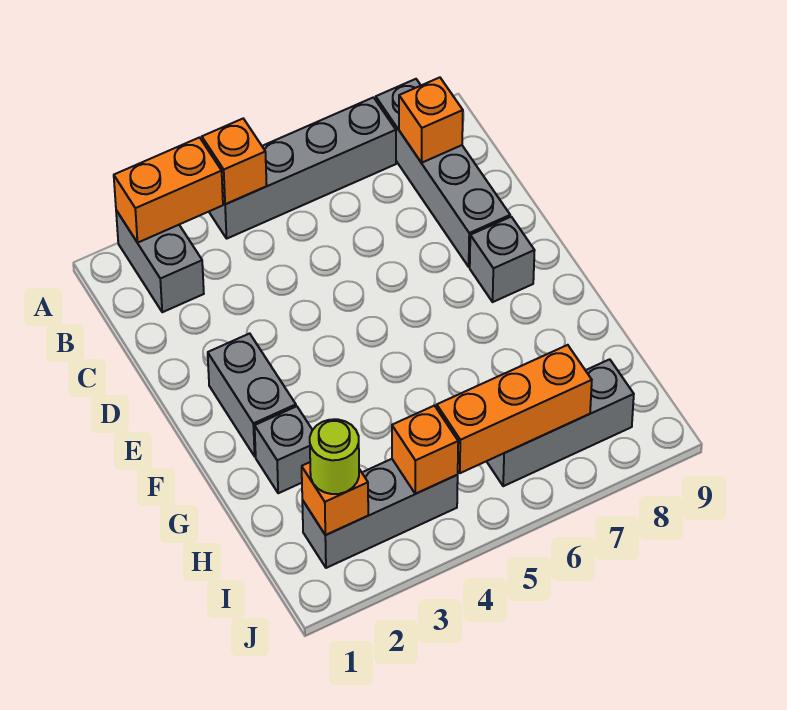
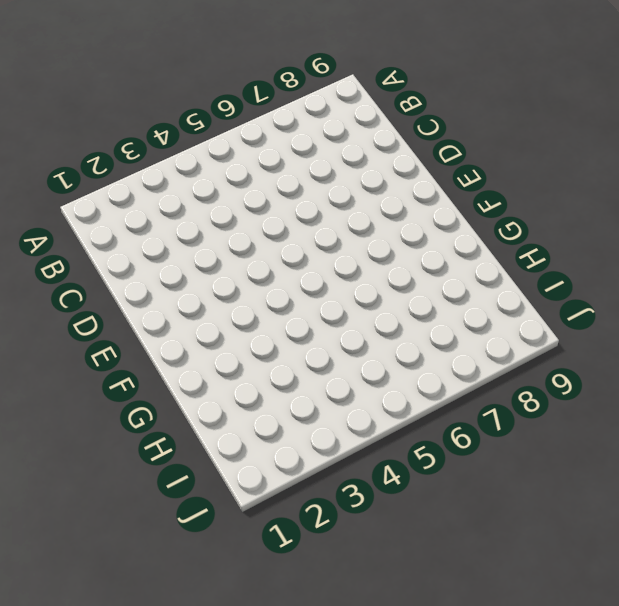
none -> grey 1x2 brick [116,210,204,312]
none -> grey 1x4 brick [209,97,396,238]
none -> grey 1x4 brick [376,79,510,267]

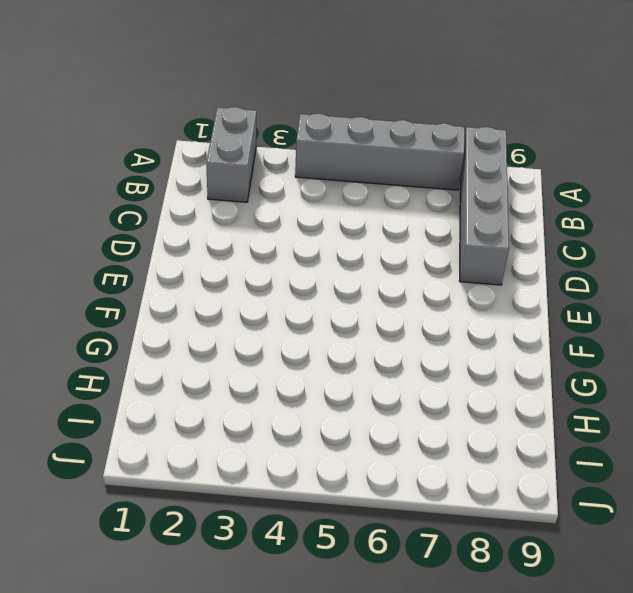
none -> grey 1x2 brick [208,333,296,456]
none -> grey 1x1 brick [470,217,535,302]
none -> grey 1x1 brick [255,406,312,493]

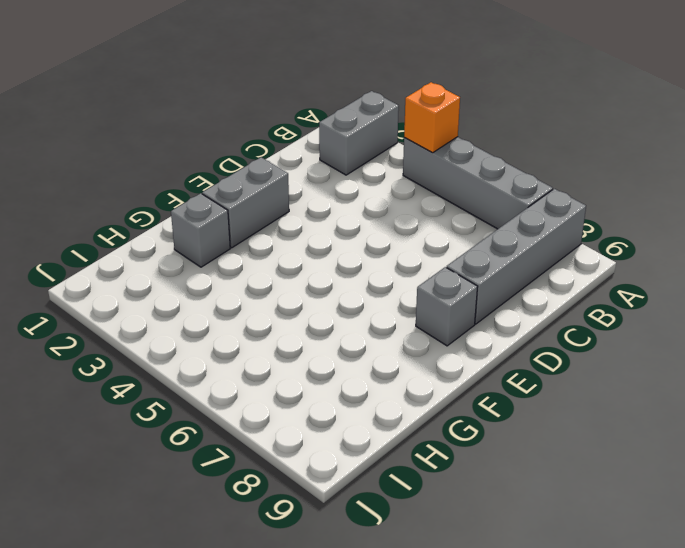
none -> grey 1x3 brick [302,459,458,568]
none -> grey 1x3 brick [487,359,634,486]
none -> orange 1x2 brick [114,138,223,243]

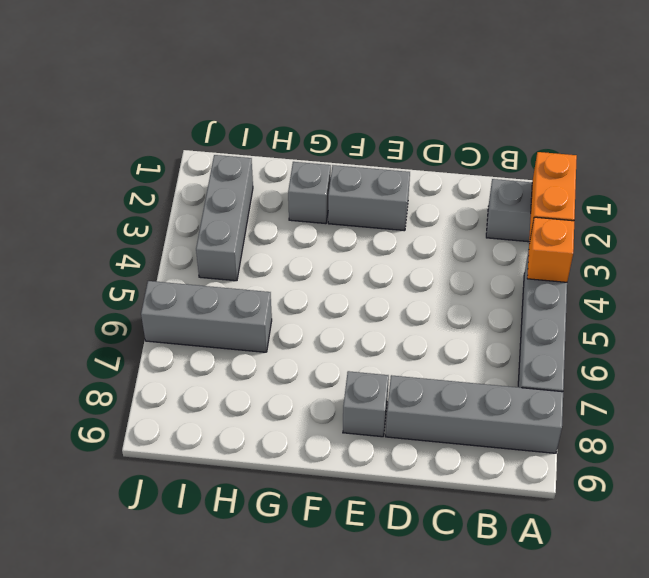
grey 1x3 brick [141,281,272,352] -> grey 1x3 brick turned to [487,359,634,486]
none -> orange 1x1 brick [399,77,463,163]
none -> orange 1x1 brick [302,462,368,535]
none -> orange 1x1 brick [392,406,458,494]

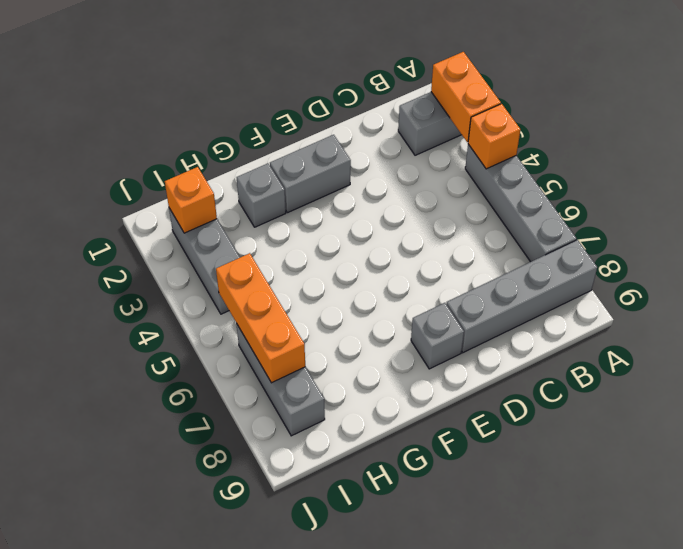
none -> orange 1x1 brick [399,77,463,163]
none -> orange 1x1 brick [392,406,458,494]
none -> lime 1x1 round brick [310,419,359,494]

